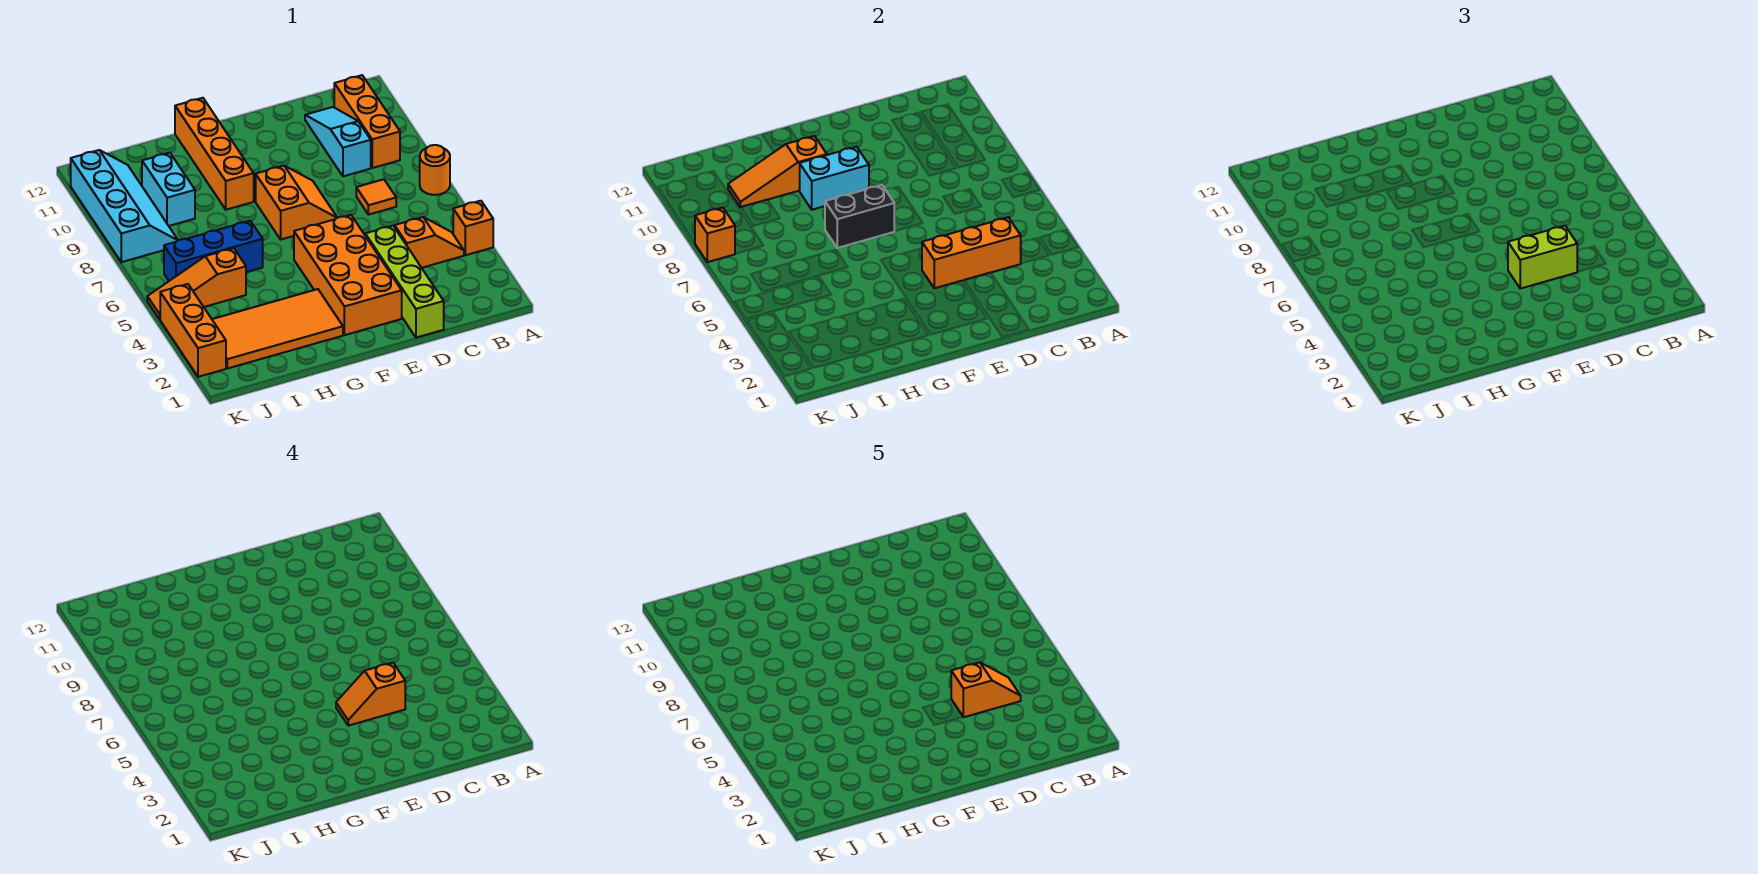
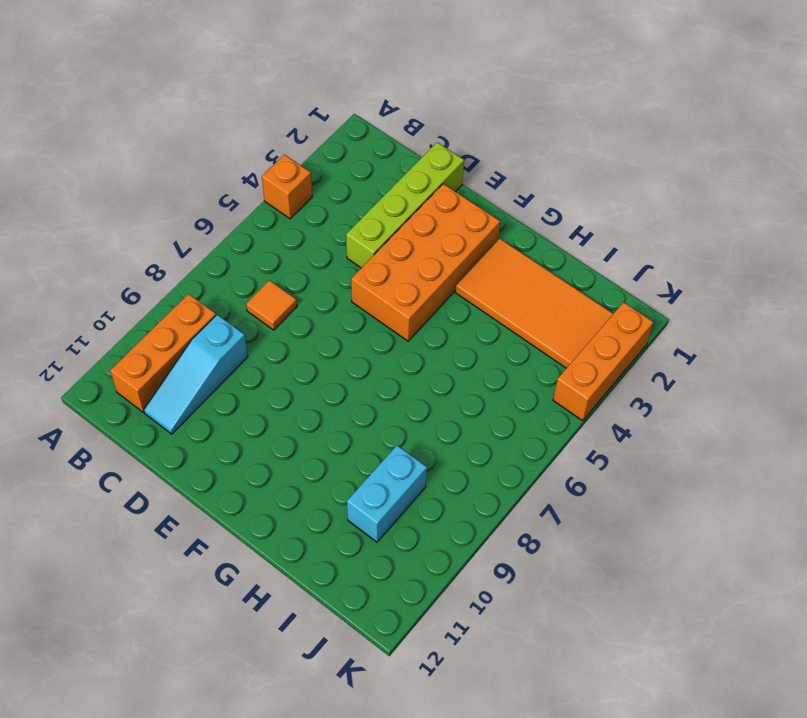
none -> orange 1x1 round brick [420,145,450,195]
none -> orange 1x2 slope [395,217,464,268]
none -> orange 2x2 slope [256,166,337,239]

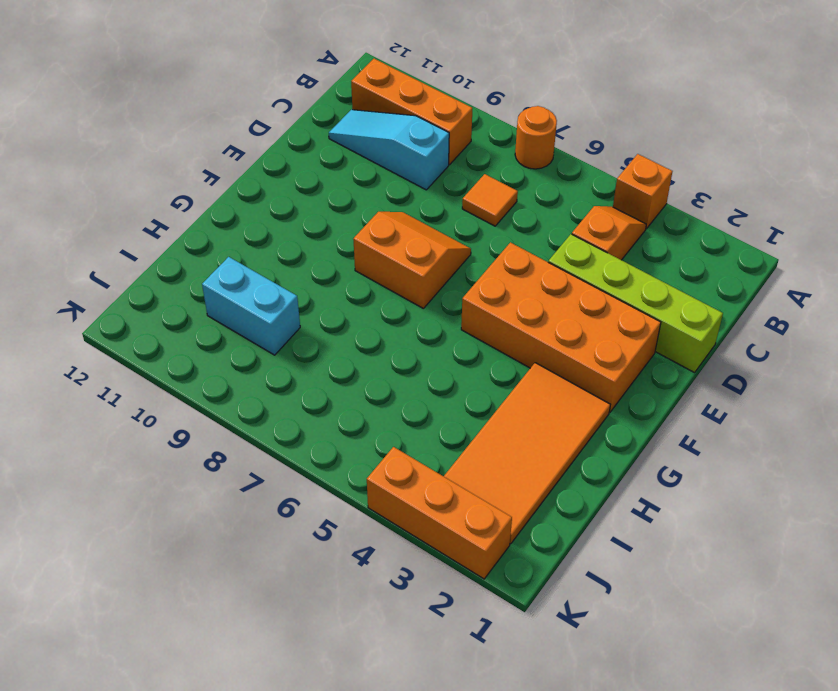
none -> orange 1x4 brick [175,98,254,210]
none -> blue 1x3 brick [164,221,263,281]
none -> orange 1x3 slope [147,248,246,319]

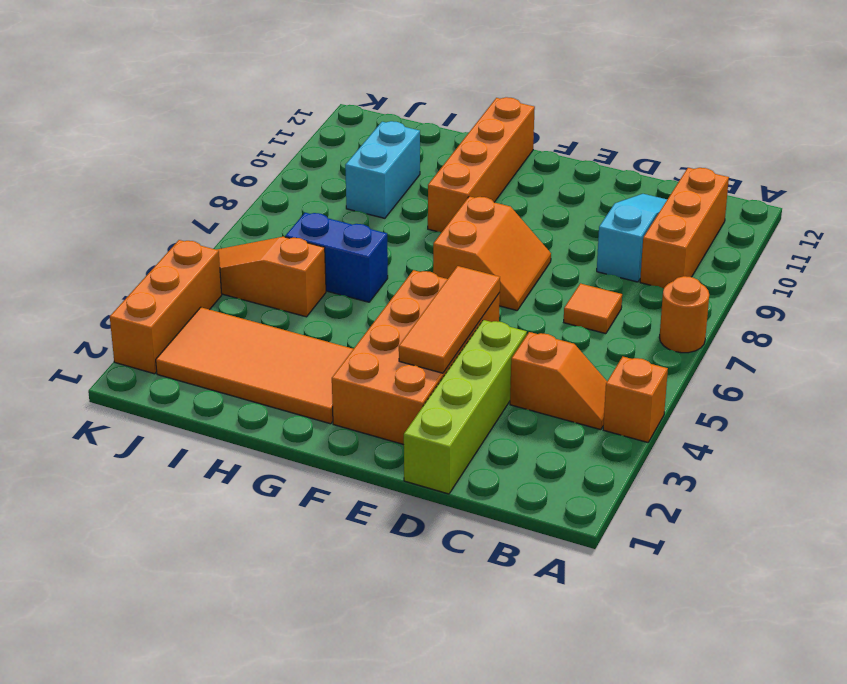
orange 1x3 tile [399,266,500,373] -> orange 1x3 brick [922,217,1021,288]
blue 1x2 brick [285,213,388,302] -> blue 1x3 brick [164,221,263,281]
none -> cyan 2x4 slope [71,150,178,262]
none -> black 1x2 brick [825,185,894,248]
none -> cyan 1x2 brick [799,147,869,210]

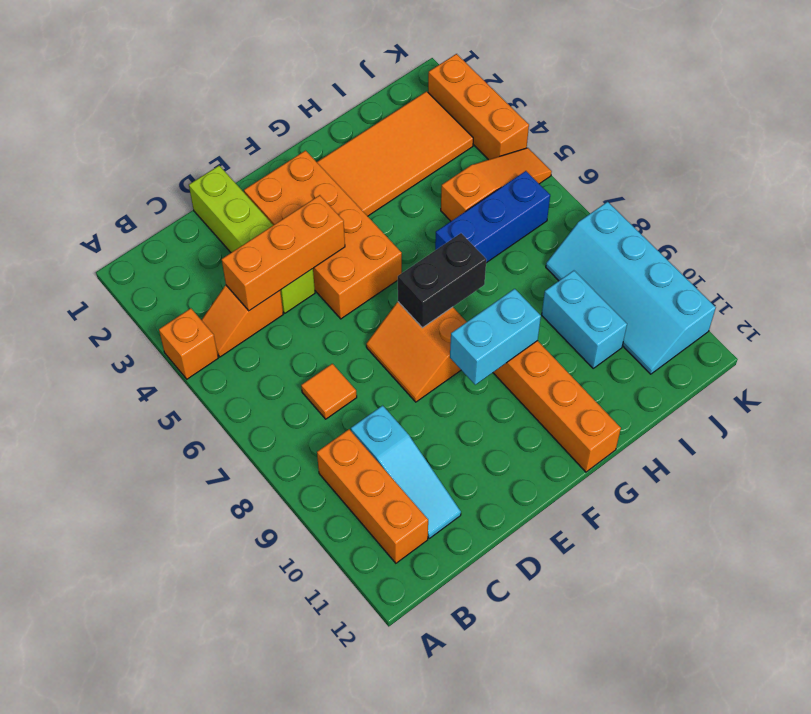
none -> orange 1x1 round brick [420,145,450,195]
none -> orange 1x3 slope [728,136,827,207]
none -> orange 1x1 brick [695,208,735,262]

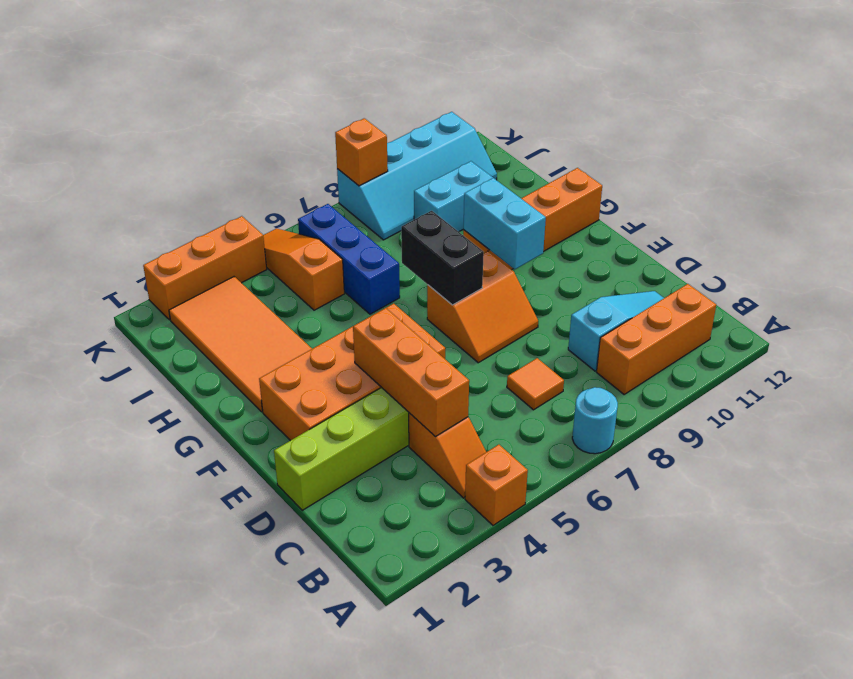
cyan 1x1 round brick [572,387,618,454] -> orange 1x1 round brick [420,145,450,195]
none -> orange 1x3 slope [728,136,827,207]
none -> lime 1x2 brick [1508,226,1577,289]
none -> orange 1x2 slope [336,663,405,726]

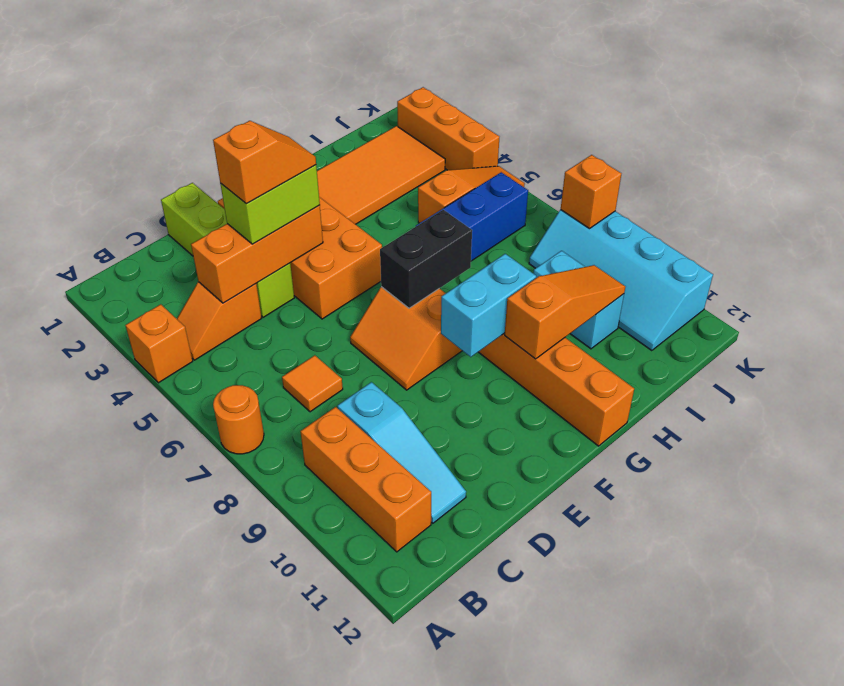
none -> orange 1x2 slope [951,662,1021,717]

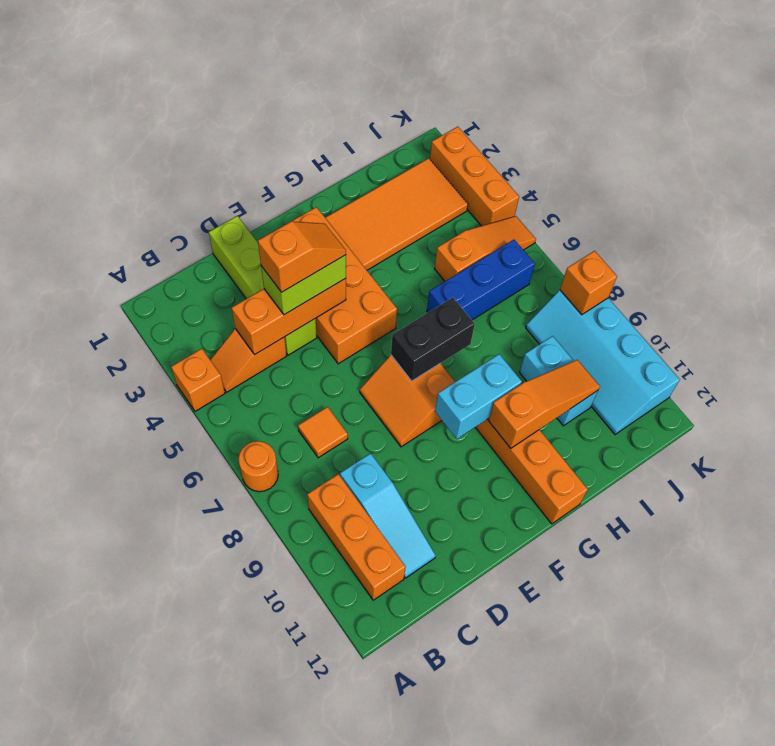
none -> orange 1x2 slope [951,662,1021,717]

